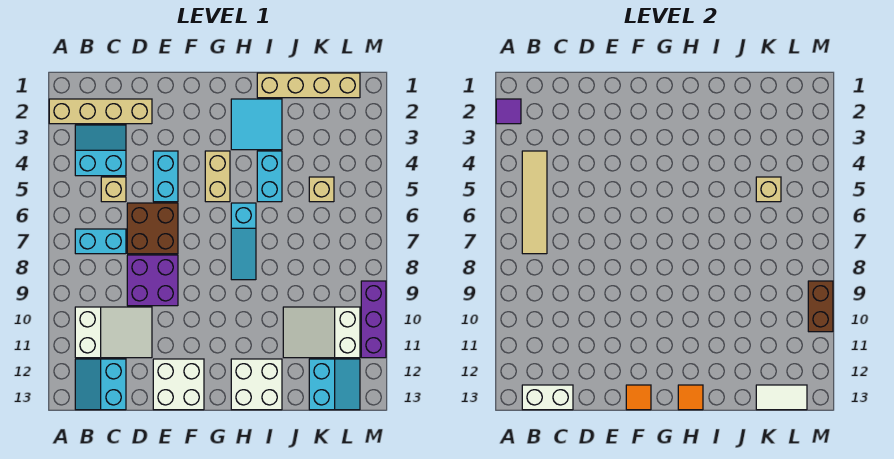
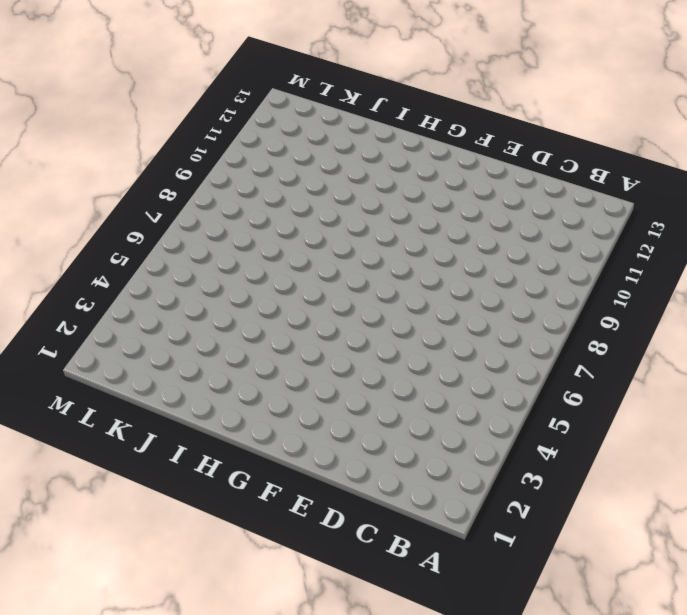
none -> tan 1x4 brick [49,99,152,124]
none -> cyan 2x2 slope [75,125,126,176]
none -> cyan 1x2 brick [75,229,126,254]

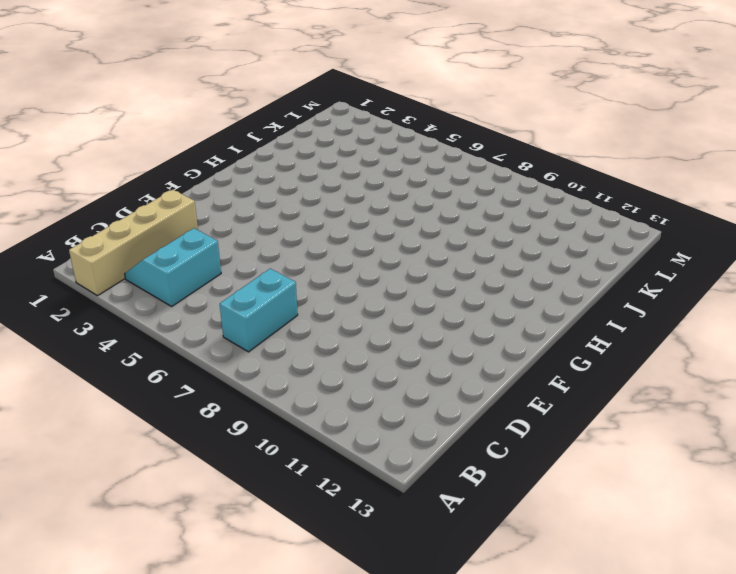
none -> white 2x3 slope [75,307,152,358]
none -> cyan 2x2 slope [75,359,126,410]
none -> tan 1x1 brick [101,177,126,202]

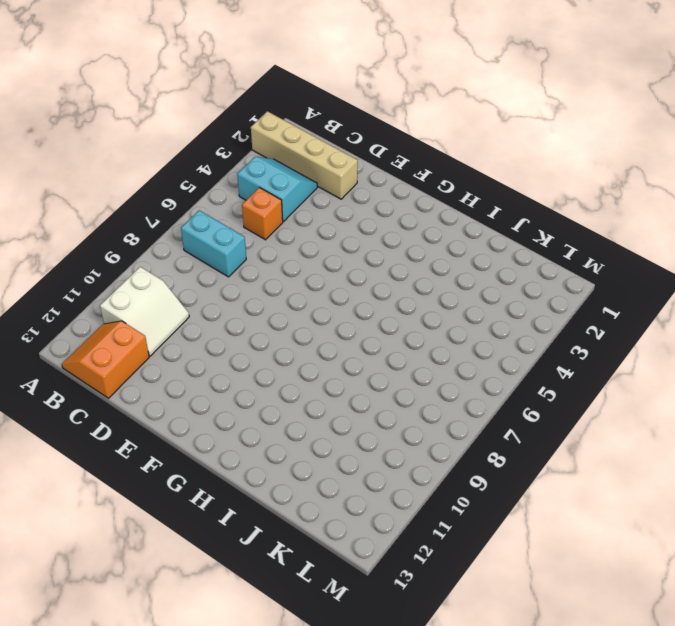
white 2x2 slope [100,267,189,356] -> white 2x3 slope [75,307,152,358]
orange 2x2 slope [62,321,149,398] -> cyan 2x2 slope [75,359,126,410]
orange 1x1 brick [242,188,283,240] -> tan 1x1 brick [101,177,126,202]
none -> brown 2x2 brick [127,203,178,254]
none -> purple 2x2 brick [127,255,178,306]
none -> cyan 1x2 brick [153,151,178,202]

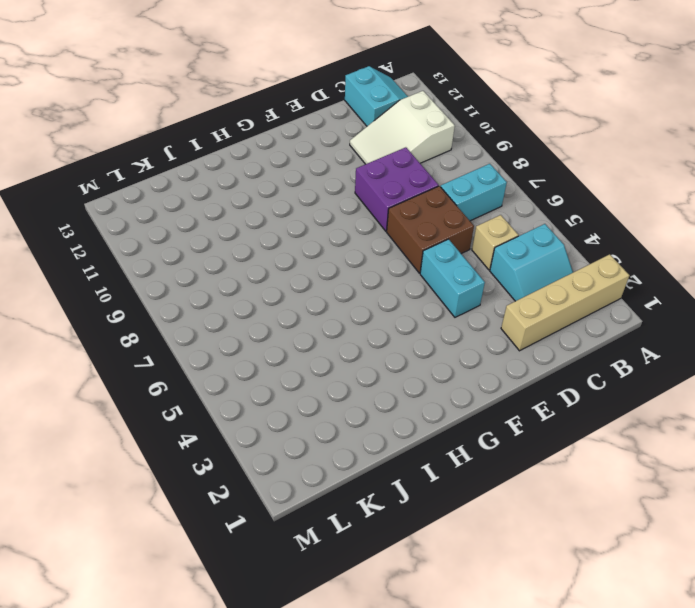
none -> white 2x2 brick [153,359,204,410]
none -> tan 1x2 brick [205,151,230,202]
none -> cyan 2x2 tile [231,99,282,150]

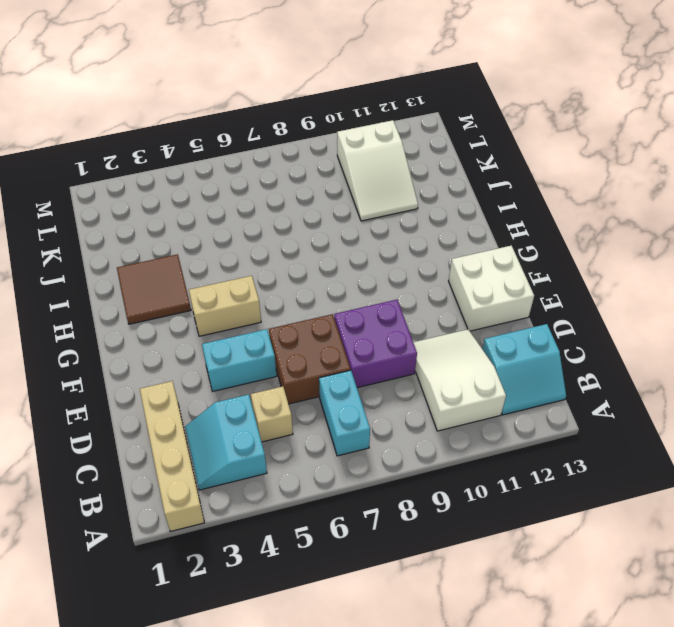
brown 2x2 tile [117,254,191,324] -> cyan 2x2 tile [231,99,282,150]
none -> cyan 1x3 slope [231,203,256,280]
none -> white 2x2 brick [231,359,282,410]
none -> tan 1x4 brick [257,73,360,98]

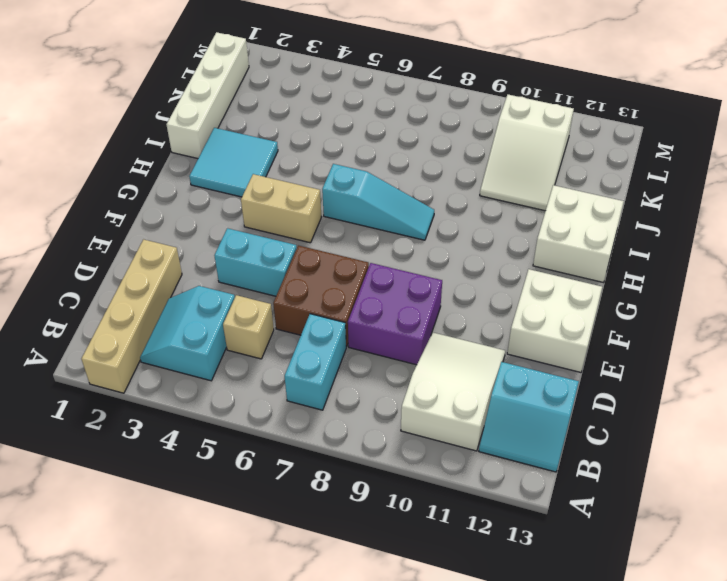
white 1x4 brick [166,32,249,159] -> tan 1x4 brick [257,73,360,98]
none -> cyan 1x2 brick [257,151,282,202]
none -> tan 1x1 brick [309,177,334,202]
none -> cyan 2x2 slope [309,359,360,410]

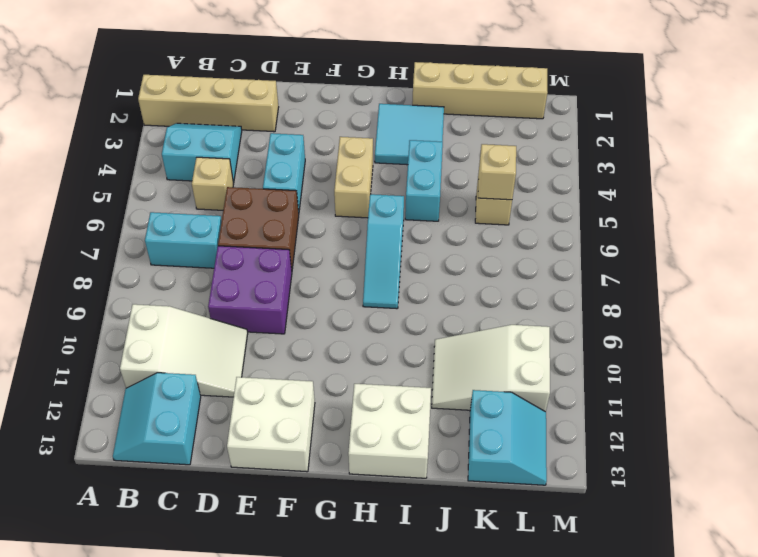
none -> purple 1x3 brick [361,281,386,358]
none -> purple 1x1 tile [496,99,521,124]
none -> tan 1x4 tile [522,151,547,254]

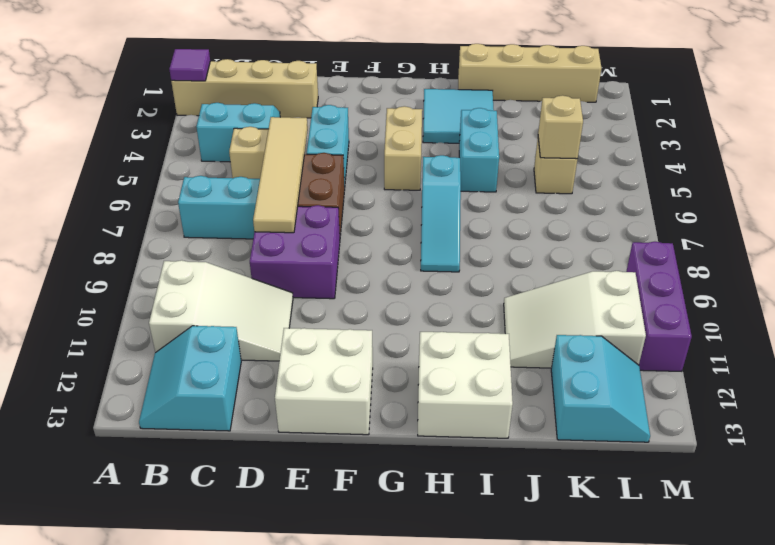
tan 1x4 tile [253,117,308,233] -> tan 1x4 tile moved to [522,151,547,254]
none -> white 1x2 brick [522,385,573,410]
none -> orange 1x1 tile [626,385,651,410]
none -> orange 1x1 tile [678,385,703,410]

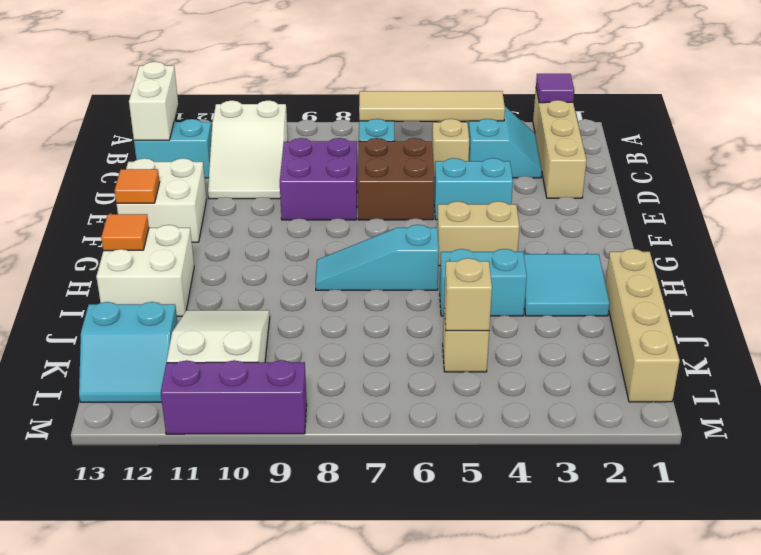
none -> white 1x2 tile [756,385,807,410]
none -> brown 1x2 brick [808,281,833,332]

